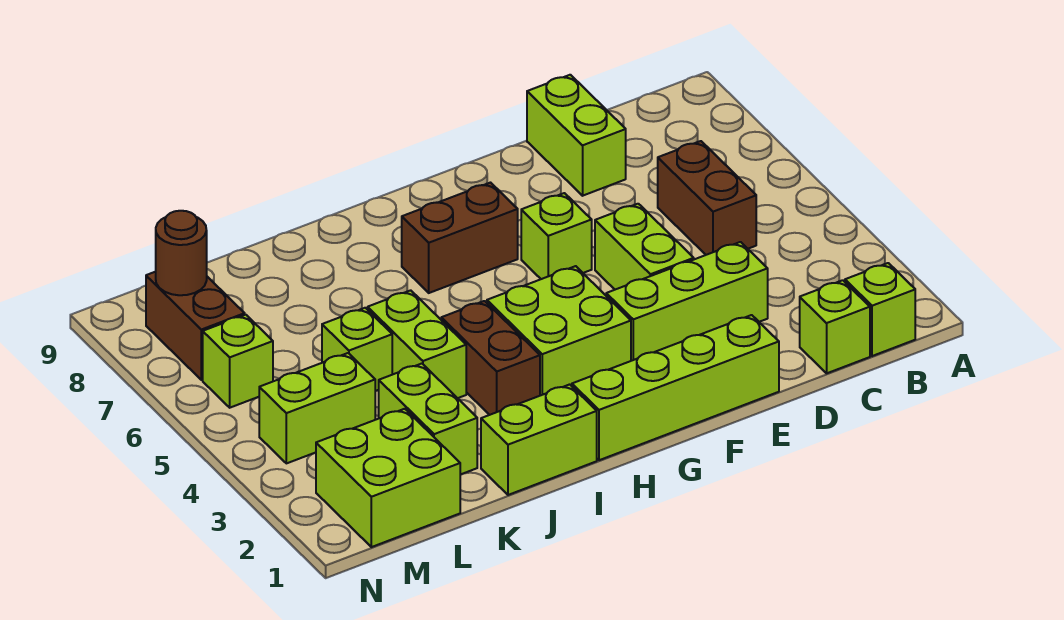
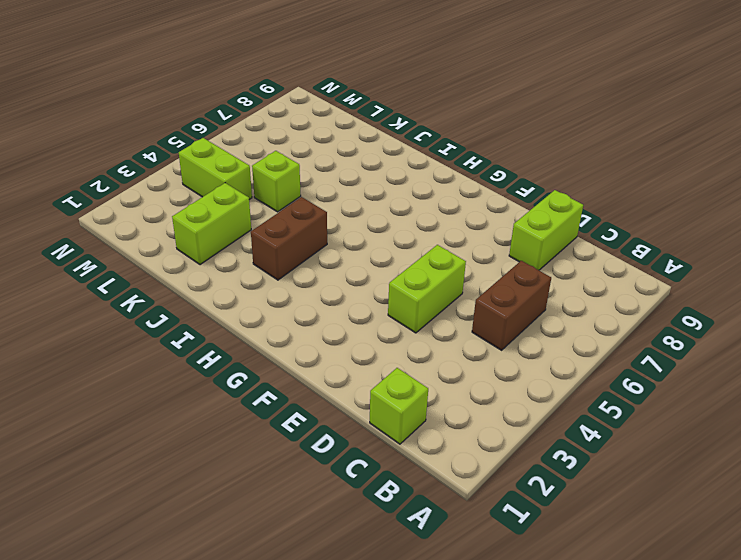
none -> lime 1x1 brick [845,263,915,356]
none -> lime 1x3 brick [606,242,768,361]
none -> lime 1x4 brick [572,315,779,460]

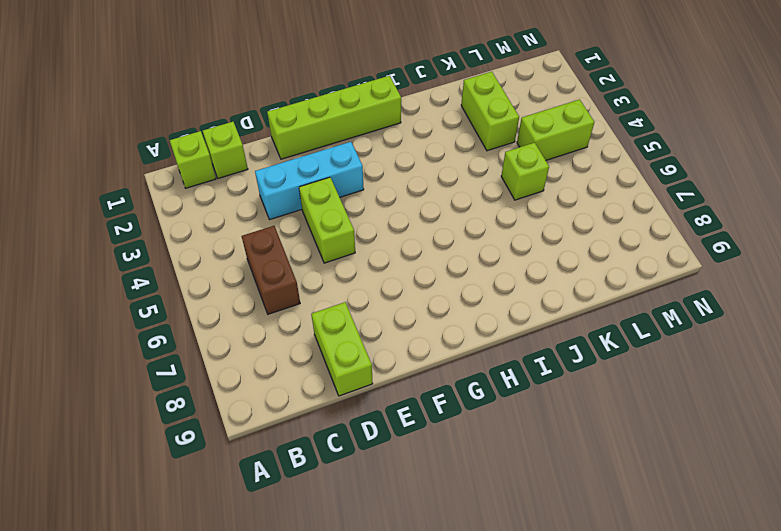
cyan 1x3 brick [255,142,364,220] -> lime 1x3 brick [606,242,768,361]
none -> lime 1x1 brick [521,193,592,279]
none -> lime 2x2 brick [487,266,631,396]
none -> brown 1x2 brick [402,183,518,293]

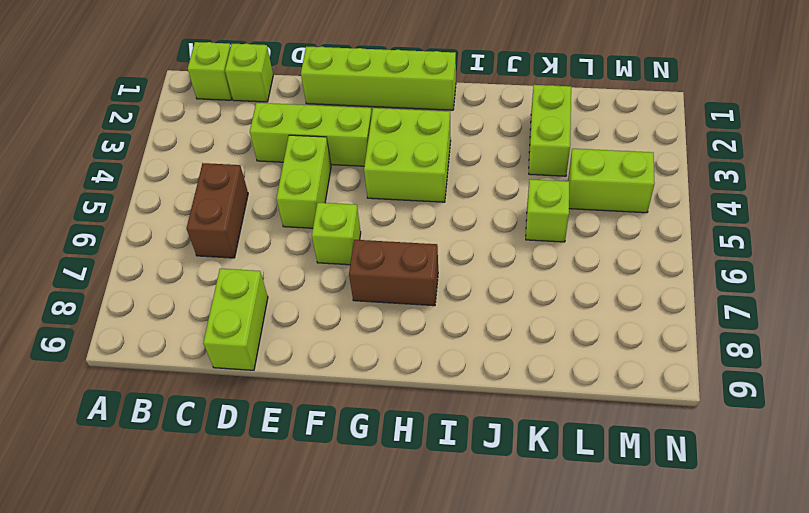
none -> lime 1x2 brick [481,384,597,495]
none -> brown 1x2 brick [441,301,540,415]
none -> lime 1x2 brick [368,290,466,398]

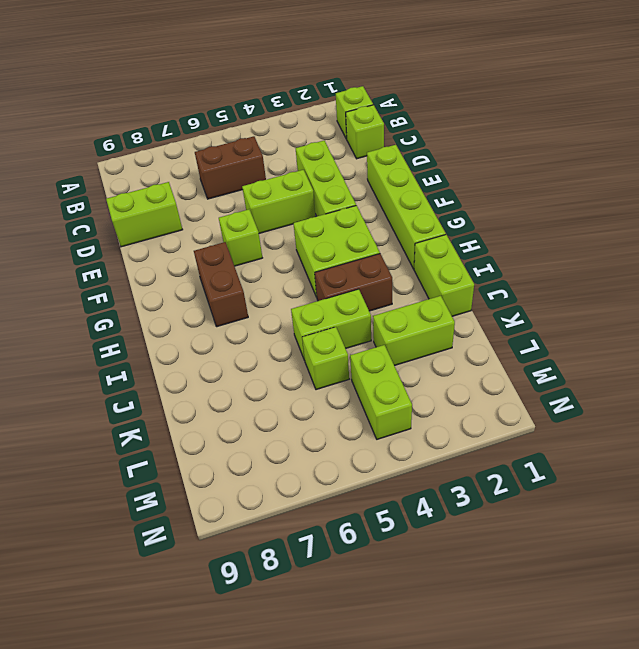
none -> lime 2x2 brick [316,409,460,547]
none -> lime 1x1 brick [203,315,273,408]
none -> brown 1x2 brick [146,272,245,380]

